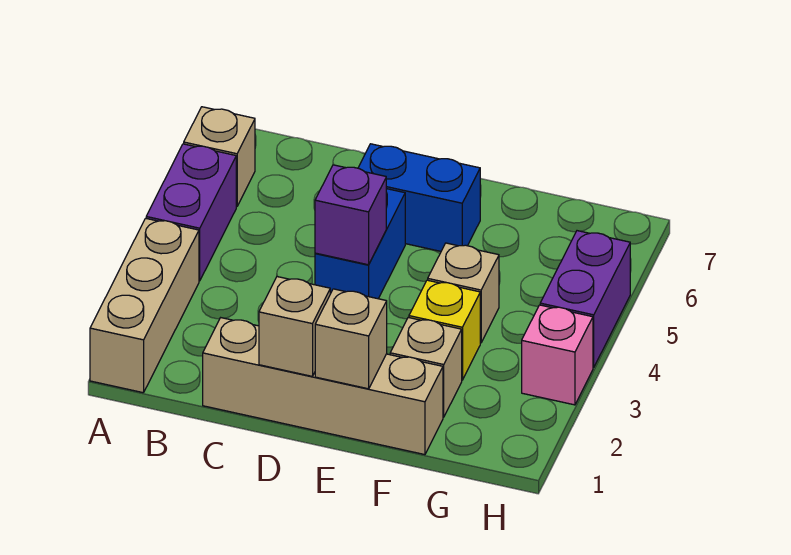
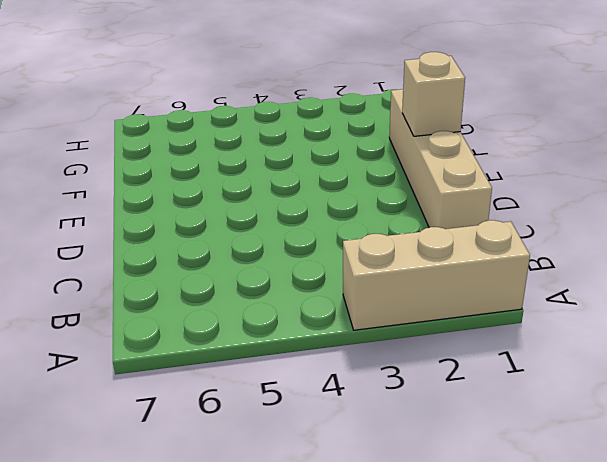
none -> purple 1x2 brick [146,144,236,281]
none -> tan 1x1 brick [184,107,255,207]
none -> blue 1x2 brick [315,189,405,299]

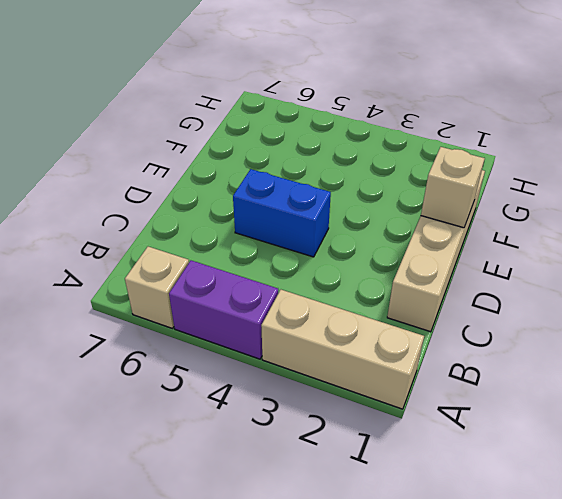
none -> blue 1x2 brick [358,144,480,251]
none -> tan 1x1 brick [390,317,462,417]
none -> yellow 1x1 brick [409,280,480,380]

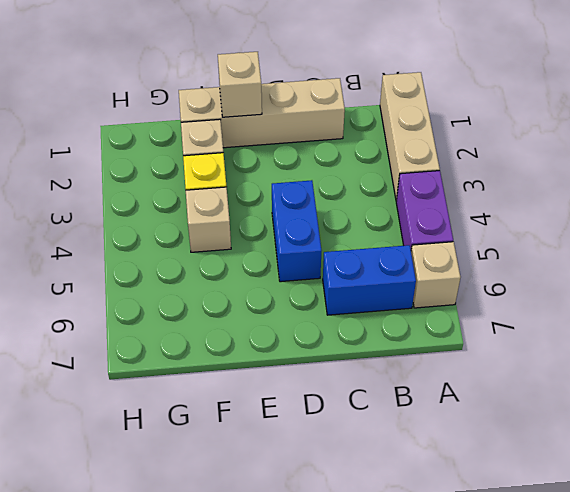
blue 1x2 brick [323,245,416,315] -> blue 1x2 brick moved to [358,144,480,251]
none -> pink 1x1 brick [522,305,593,405]
none -> purple 1x2 brick [540,231,630,368]
none -> tan 1x1 brick [259,277,330,376]

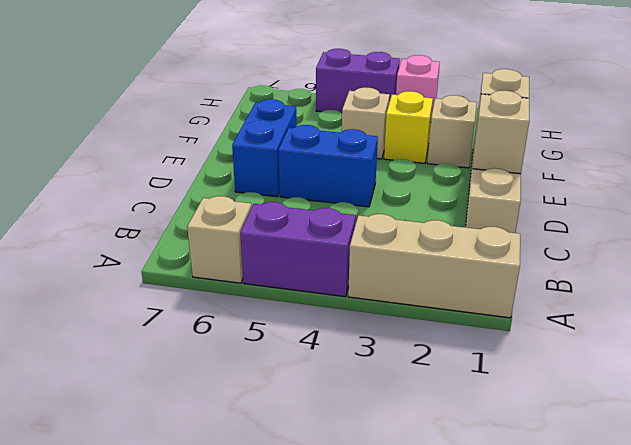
none -> purple 1x1 brick [315,165,386,265]

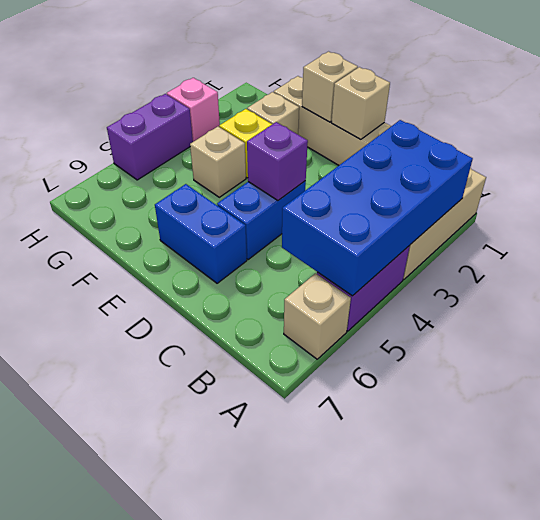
blue 2x4 brick [282,120,473,296] -> none

